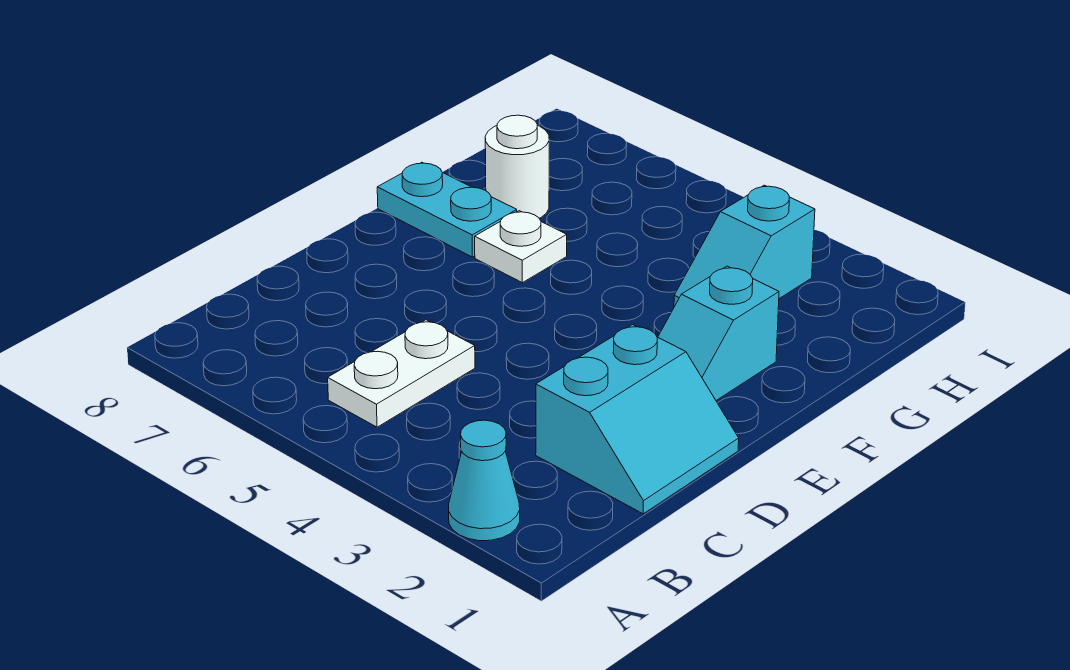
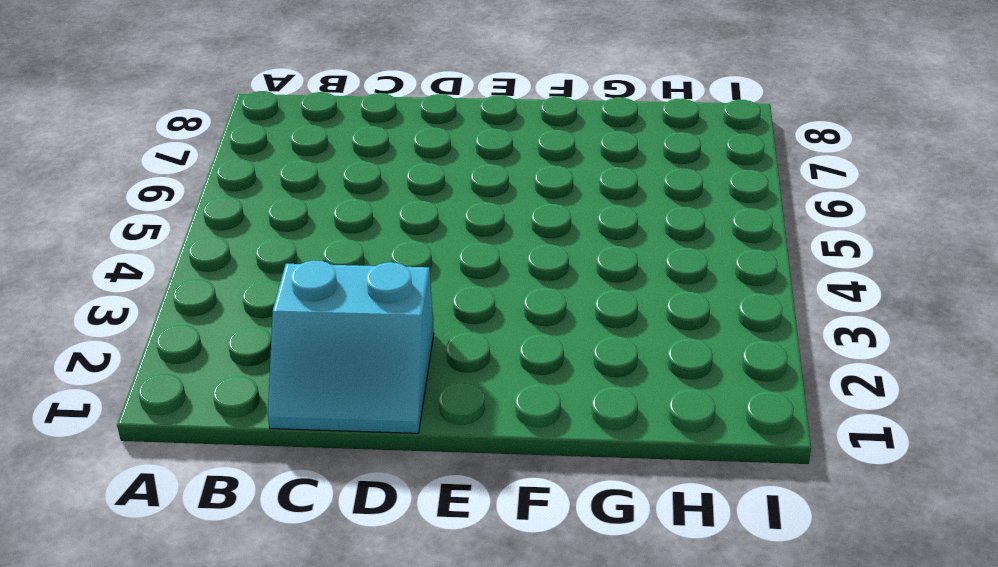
none -> cyan 1x1 cone [449,420,520,541]
none -> white 1x2 plate [328,320,475,427]

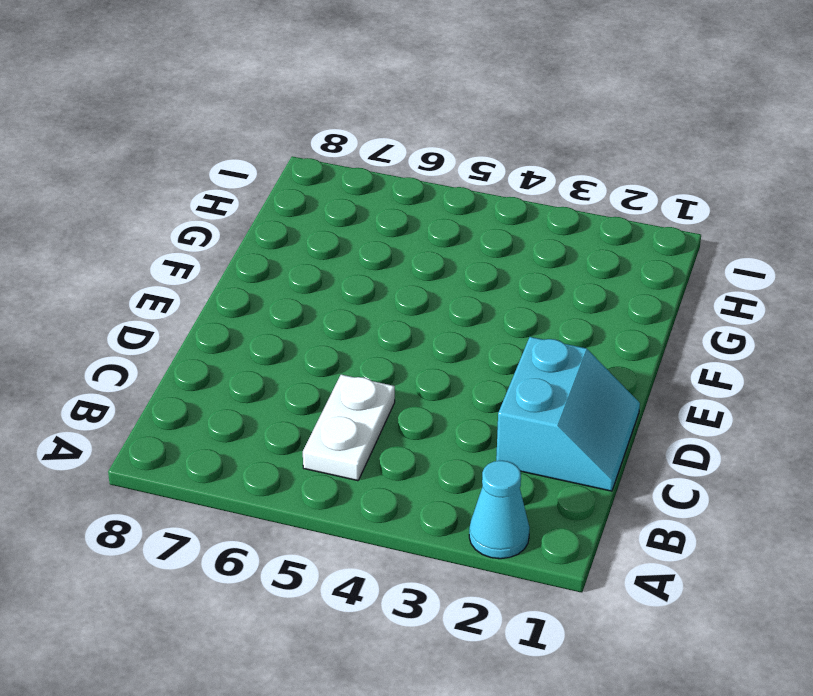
none -> cyan 1x2 slope [658,266,779,400]
none -> white 1x1 plate [475,211,567,283]

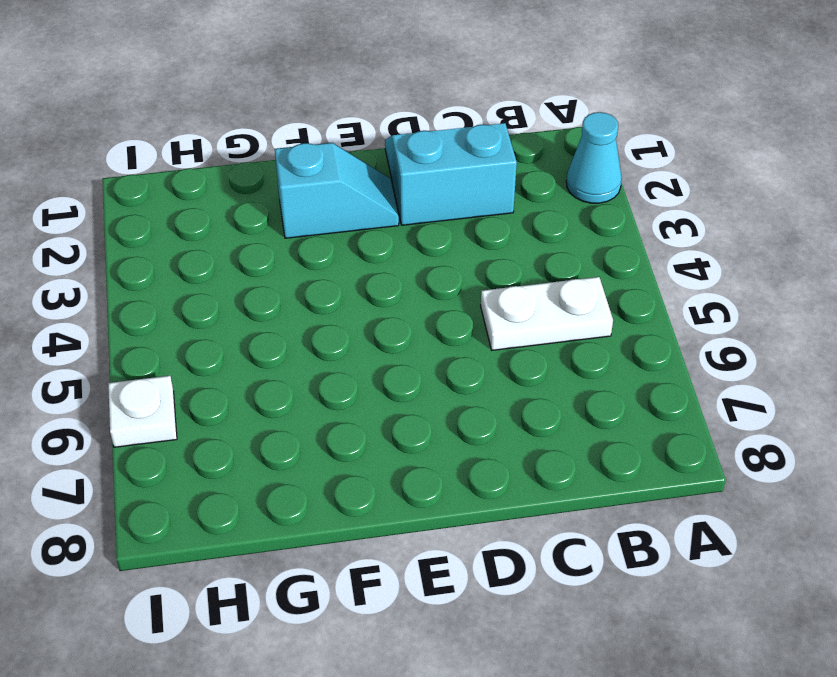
white 1x1 plate [108,376,177,447] -> white 1x1 plate moved to [475,211,567,283]
none -> cyan 1x2 plate [377,162,517,257]
none -> cyan 1x2 slope [674,185,815,307]

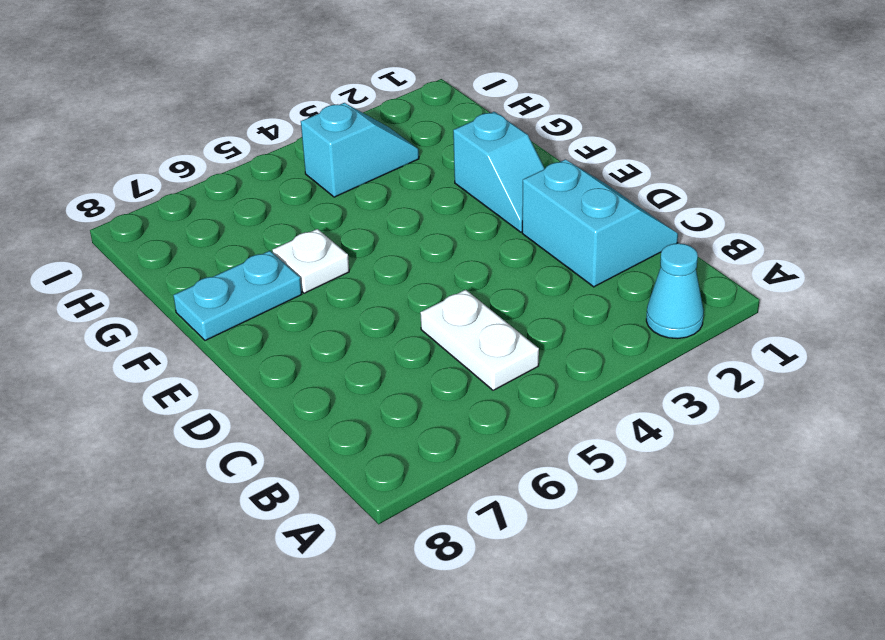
cyan 1x2 slope [301,103,419,197] -> cyan 1x2 slope turned to [674,185,815,307]
none -> white 1x1 round brick [485,115,549,218]

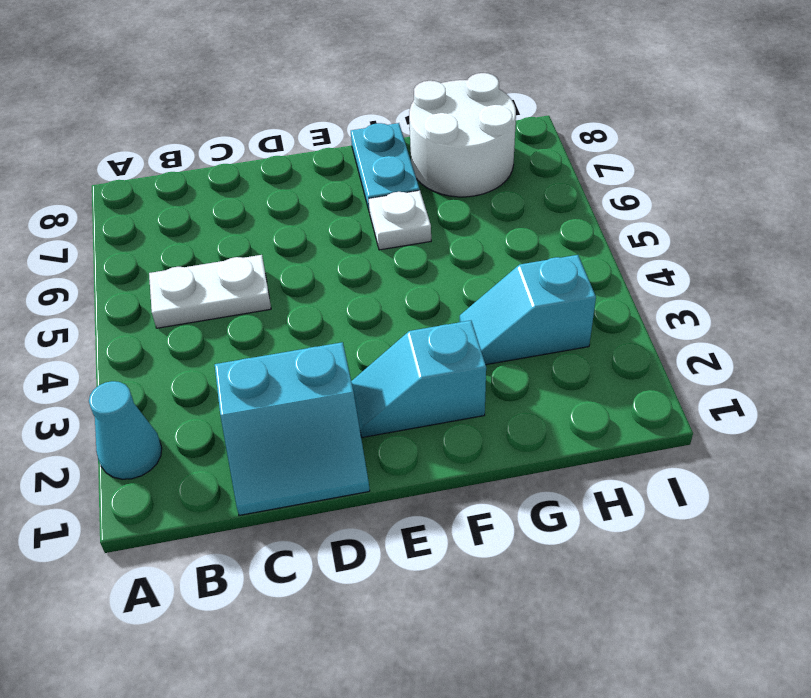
white 2x2 round brick [409,73,516,197] -> white 1x1 round brick [485,115,549,218]

